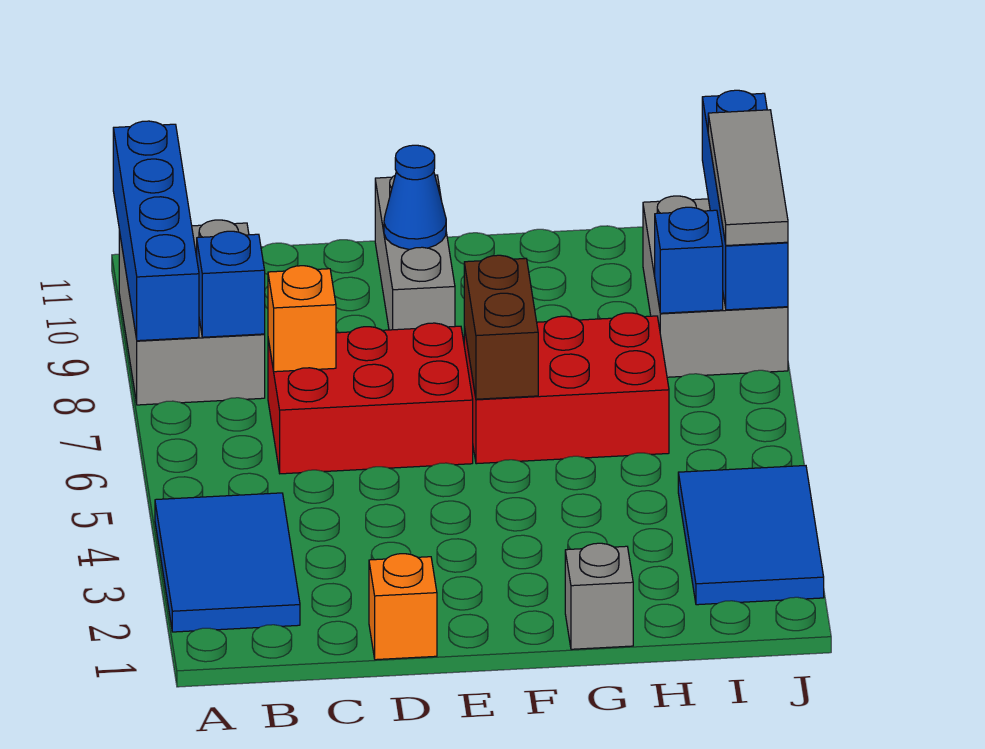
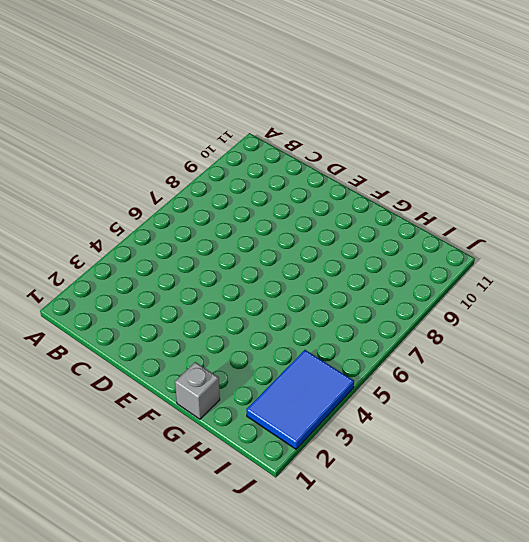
none -> blue 2x3 tile [155,493,300,632]
none -> grey 2x3 brick [119,220,265,405]
none -> red 2x3 brick [268,323,473,474]

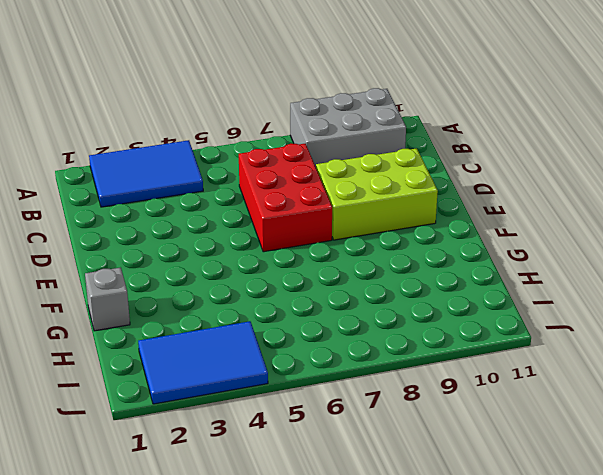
lime 2x3 brick [316,148,438,240] -> grey 1x3 brick [375,175,455,330]
none -> orange 1x1 brick [369,554,437,660]
none -> red 2x3 brick [464,313,669,464]
none -> grey 2x3 brick [643,196,788,377]

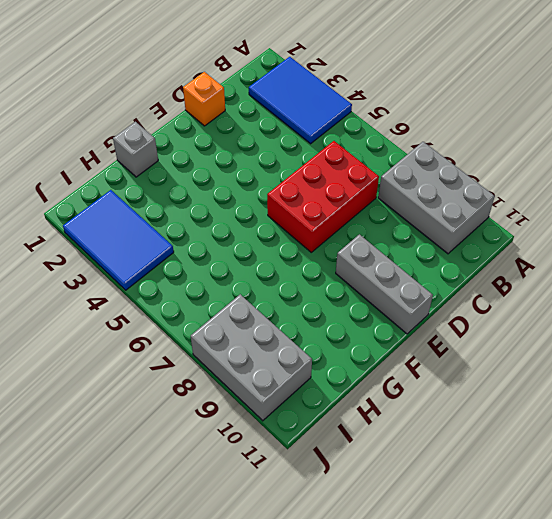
none -> red 2x3 brick [464,313,669,464]
none -> blue 1x4 brick [113,121,199,341]
none -> blue 1x1 brick [197,231,265,337]

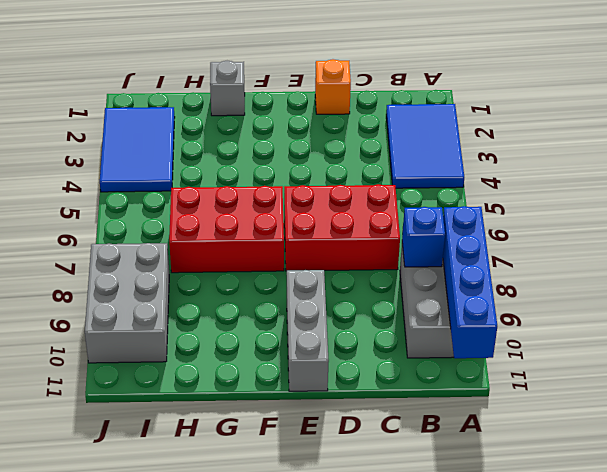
none -> orange 1x1 brick [268,266,336,372]
none -> blue 1x1 cone [384,145,446,249]
none -> brown 1x2 brick [464,255,538,399]

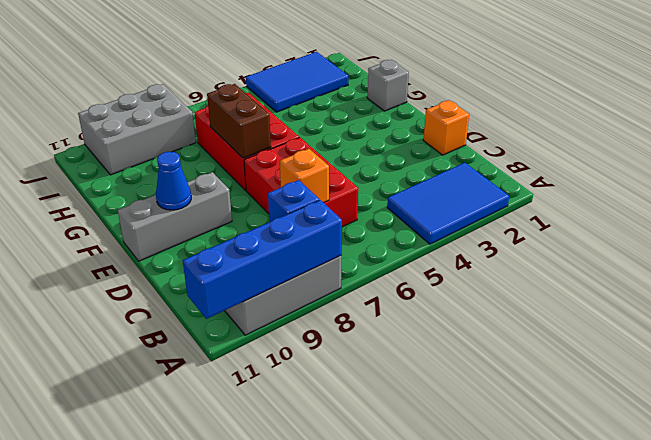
brown 1x2 brick [207,84,271,158] -> brown 1x2 brick turned to [464,255,538,399]
none -> blue 1x1 brick [655,207,723,313]
none -> blue 1x4 brick [702,90,788,310]
none -> grey 1x3 tile [708,110,788,246]

